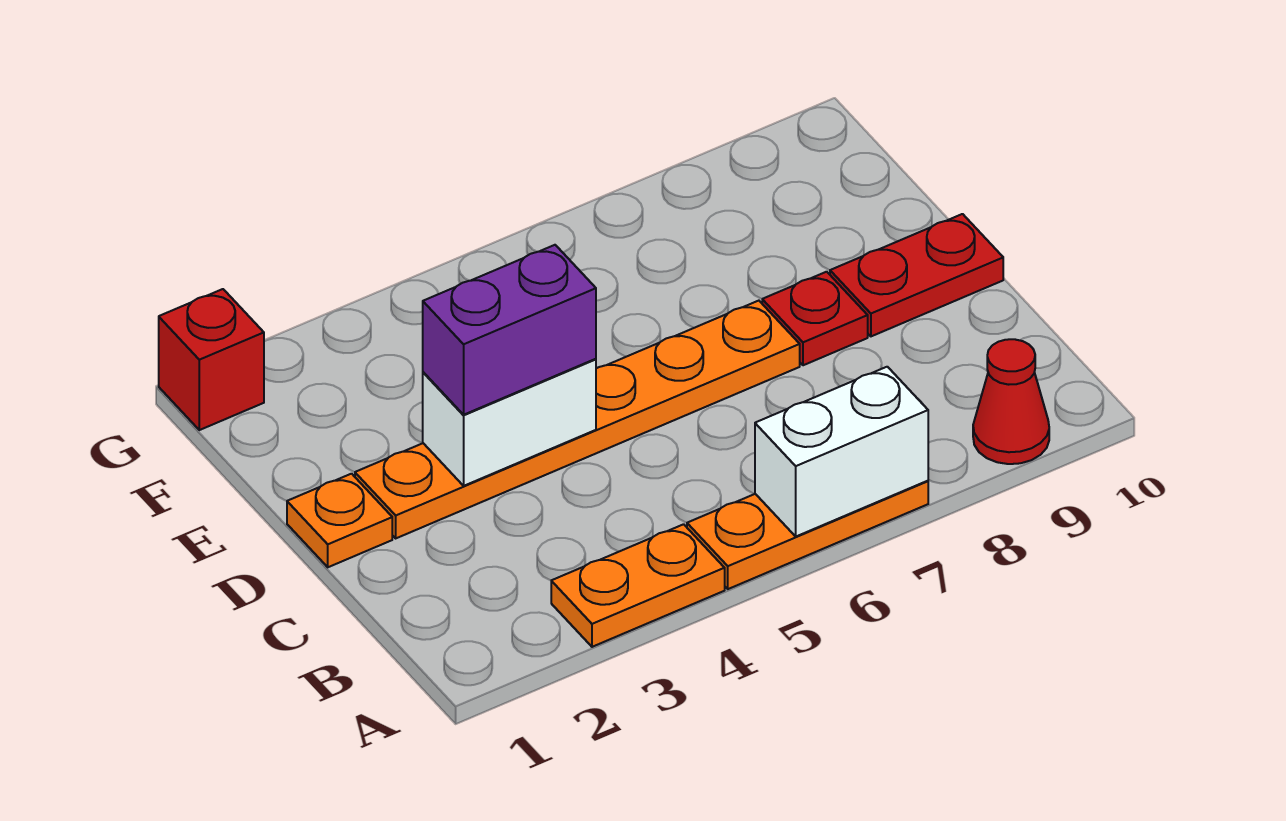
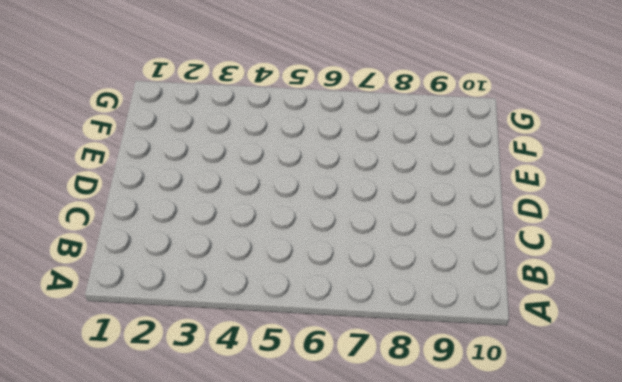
none -> orange 1x2 plate [551,524,725,647]
none -> orange 1x3 plate [687,481,928,589]

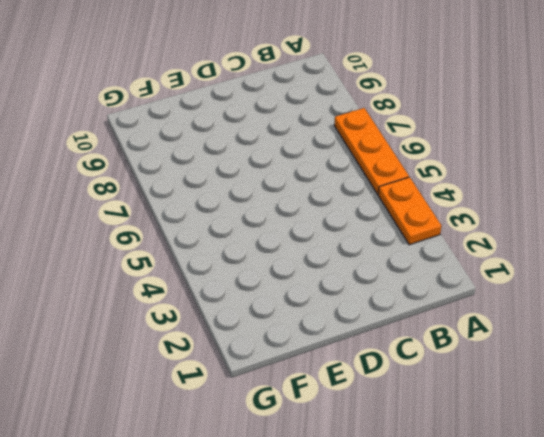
none -> red 1x1 cone [973,339,1049,464]
none -> orange 1x1 plate [287,474,392,567]

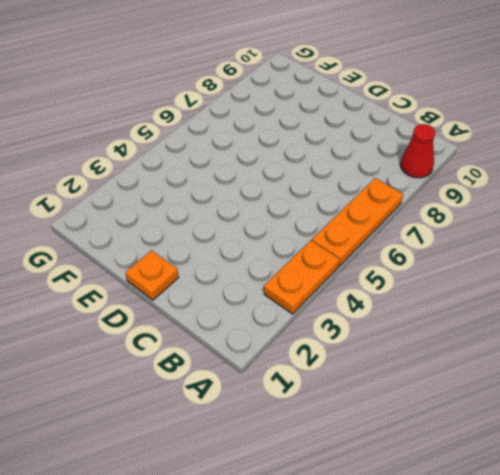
none -> orange 1x6 plate [355,301,800,538]
none -> red 1x1 plate [762,272,868,365]

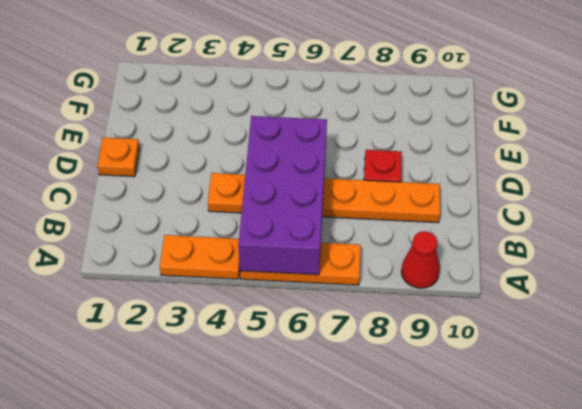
purple 2x4 brick [239,116,327,275] -> white 1x2 brick [755,367,928,536]
orange 1x6 plate [208,173,440,223] -> orange 1x6 plate moved to [355,301,800,538]
none -> red 1x2 plate [830,214,1003,336]
none -> red 1x1 brick [159,289,264,430]

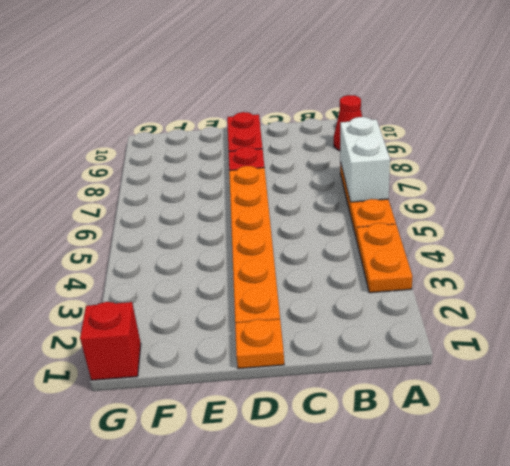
none -> white 1x2 brick [423,359,596,486]
none -> purple 1x2 brick [423,245,596,415]

